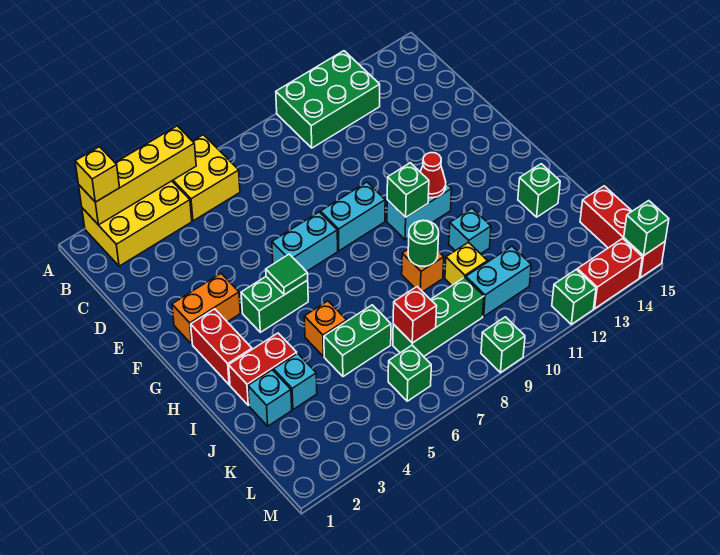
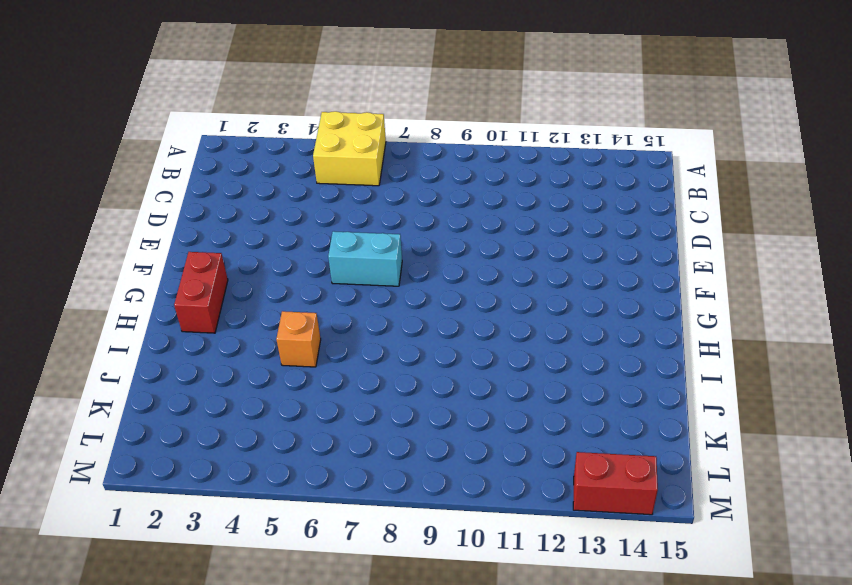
none -> yellow 2x3 brick [82,181,192,266]
none -> green 2x3 brick [276,51,380,148]
none -> orange 1x2 brick [172,274,240,344]
none -> cyan 1x2 brick [320,182,385,251]

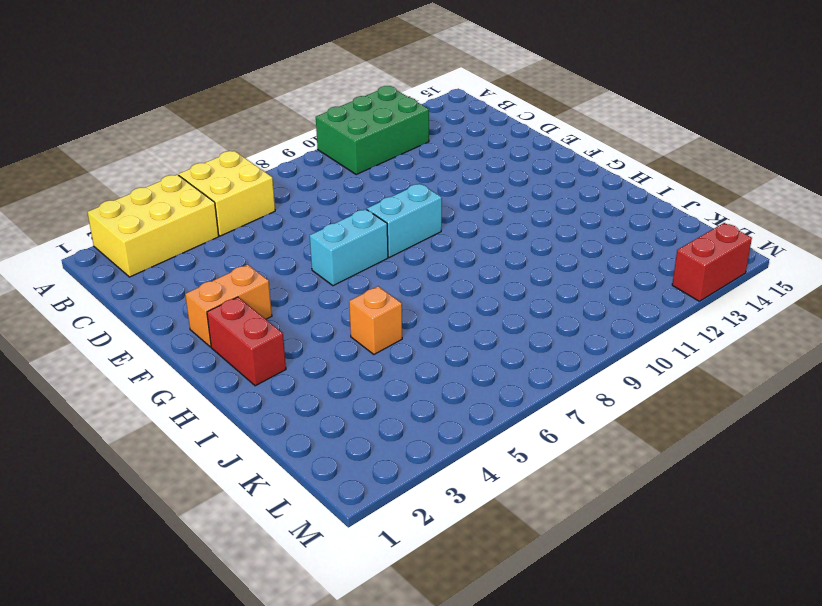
none -> green 1x2 brick [241,277,308,332]
none -> cyan 1x2 brick [387,184,452,240]
none -> red 1x2 brick [229,333,297,405]
none -> orange 1x1 brick [402,250,444,292]

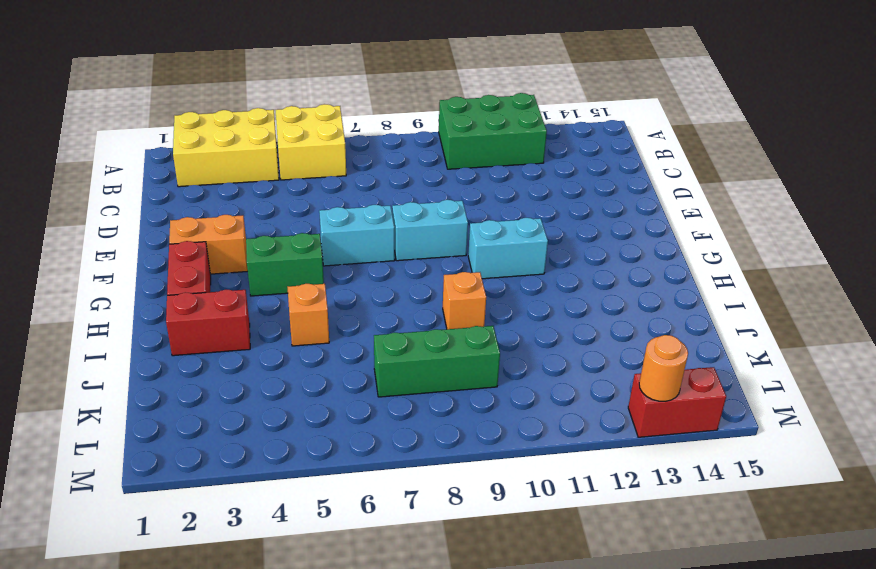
orange 1x1 round brick [639,335,688,401] -> none
none -> cyan 1x1 brick [449,208,491,254]
none -> green 1x1 brick [518,164,560,217]
none -> cyan 1x1 brick [248,370,292,426]
none -> cyan 1x1 brick [274,353,317,409]

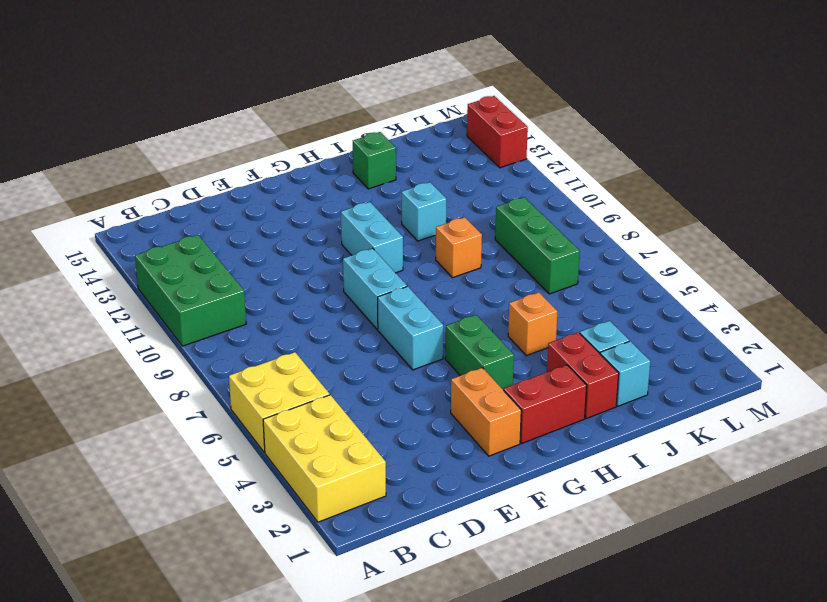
none -> green 1x2 brick [324,305,391,377]
none -> yellow 1x1 brick [445,242,488,285]
none -> cyan 1x2 brick [466,246,531,316]
none -> red 1x3 brick [580,186,665,278]

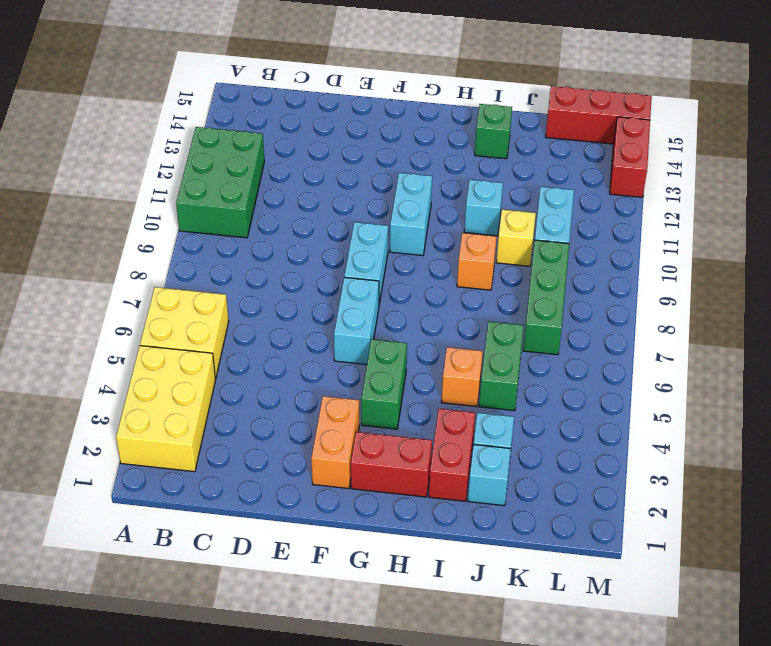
none -> green 1x1 brick [388,345,431,401]
none -> green 1x1 brick [481,317,525,373]
none -> green 1x1 brick [552,269,596,324]
none -> yellow 1x4 brick [79,126,196,225]

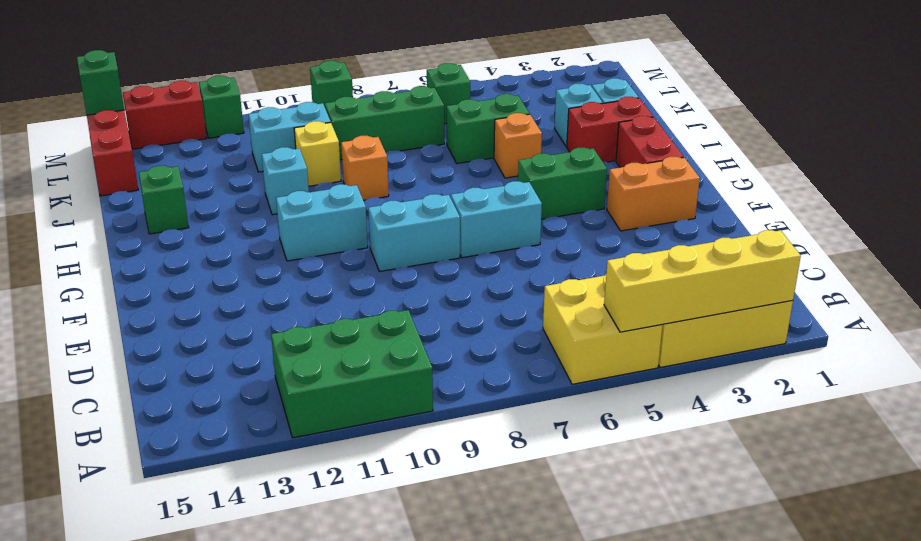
none -> green 1x1 tile [266,254,308,295]
none -> green 1x1 brick [387,163,429,217]
none -> red 1x1 cone [420,153,446,198]
none -> green 1x1 round brick [408,220,439,266]

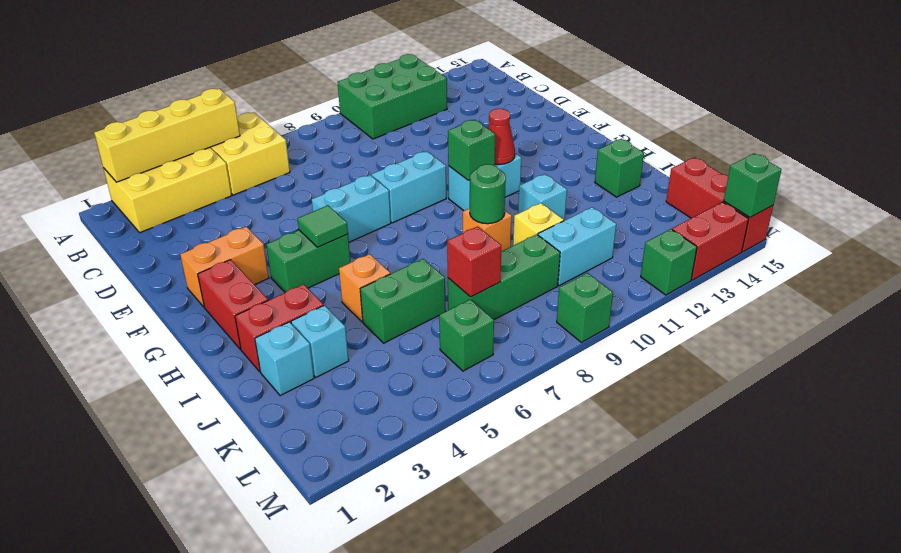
none -> yellow 1x1 brick [75,147,119,202]

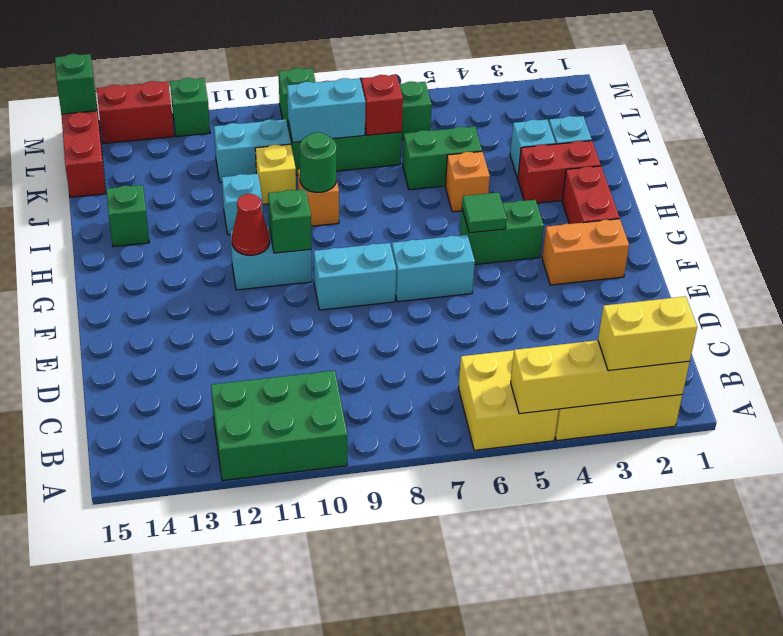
yellow 1x2 brick [598,296,697,371] -> yellow 1x1 brick [75,147,119,202]
cyan 1x2 brick [287,78,366,142] -> none

